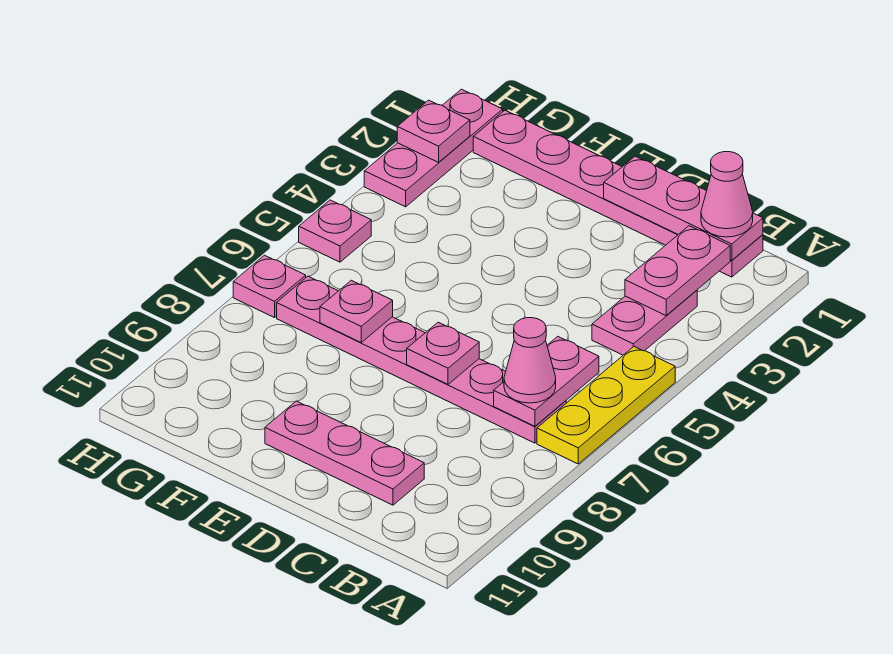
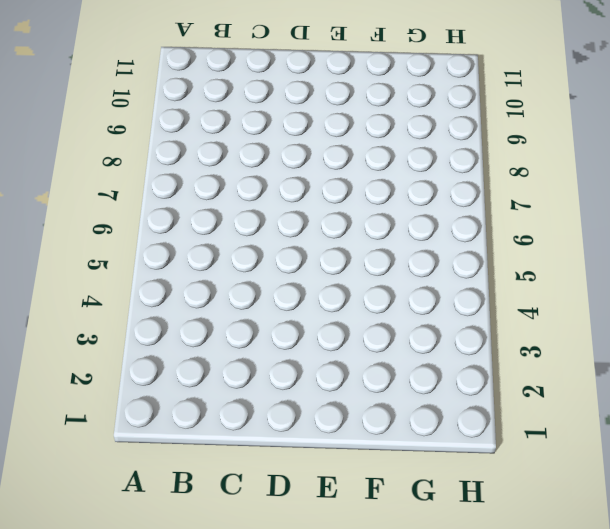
none -> yellow 1x3 plate [537,347,675,464]
none -> pink 1x6 plate [473,110,763,277]
none -> pink 1x2 plate [592,290,697,355]

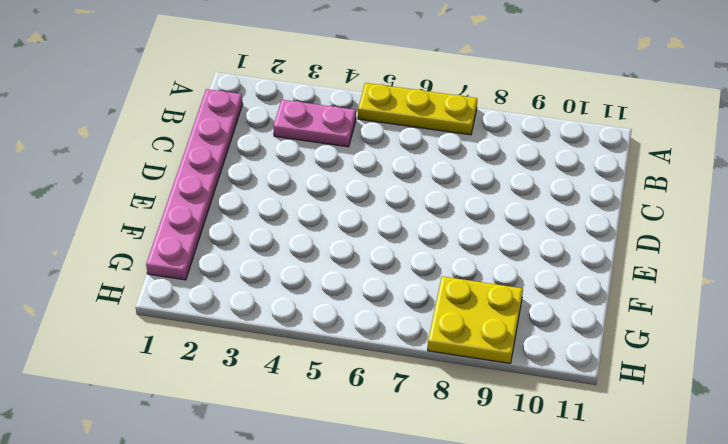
yellow 2x2 plate [428,276,523,363] -> none
none -> pink 1x6 plate [277,276,566,443]
none -> pink 1x3 plate [265,401,424,505]
none -> pink 1x3 plate [364,89,503,207]

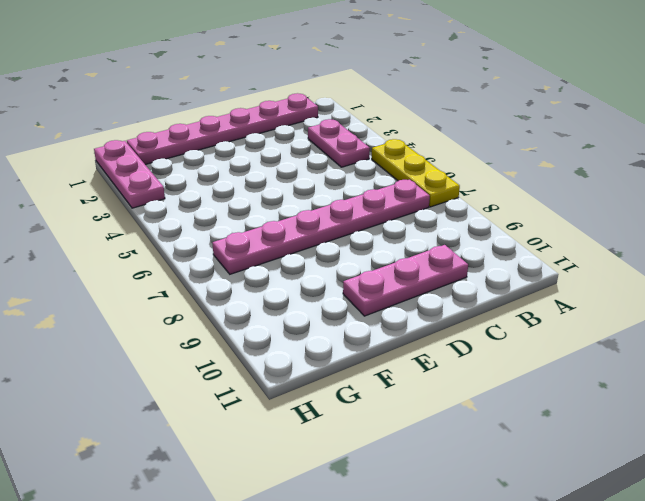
none -> pink 1x1 plate [299,200,371,262]
none -> pink 1x1 plate [233,255,306,318]
none -> pink 1x3 plate [604,156,763,260]

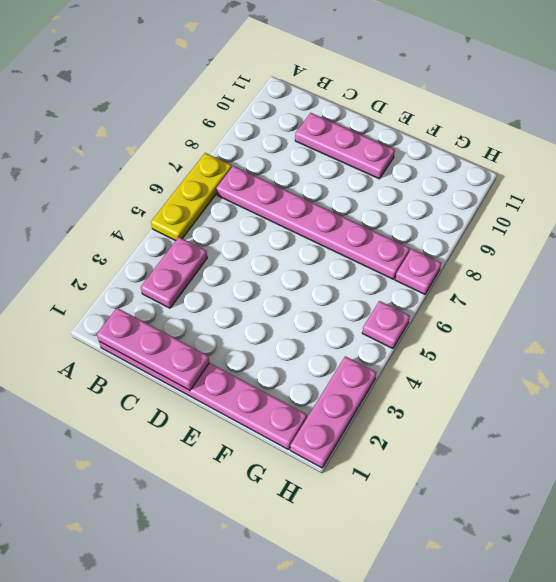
none -> pink 1x2 plate [625,226,730,316]
none -> pink 1x2 plate [494,336,599,426]
none -> pink 1x1 plate [407,322,479,384]

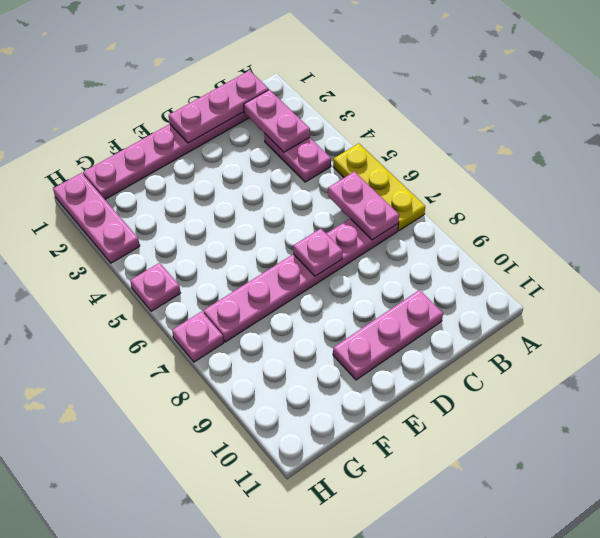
none -> pink 1x1 plate [320,280,393,342]
none -> pink 1x1 plate [397,100,470,162]
none -> pink 1x1 cone [701,152,753,237]

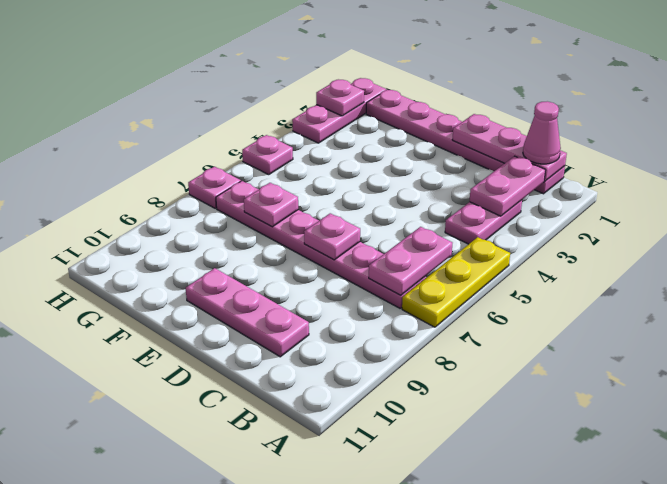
none -> pink 1x1 cone [504,318,556,403]

